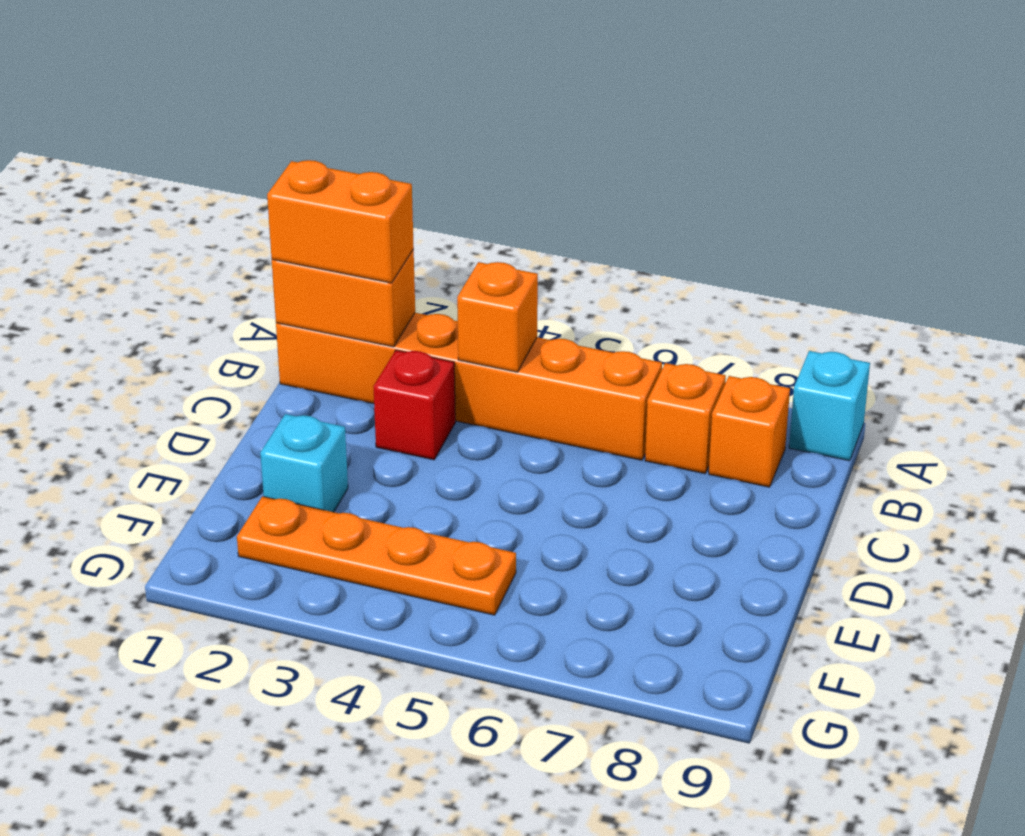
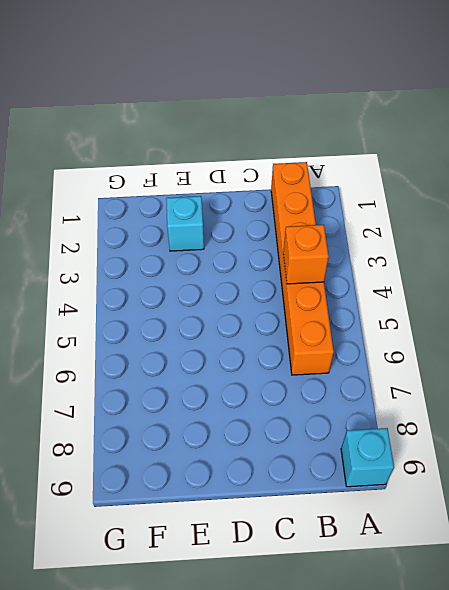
none -> orange 1x1 brick [645,363,726,474]
none -> orange 1x1 brick [709,376,790,487]

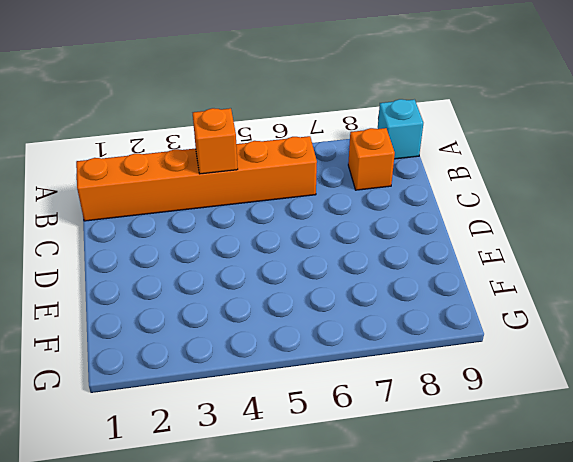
none -> orange 1x1 brick [645,363,726,474]
none -> red 1x1 brick [373,350,455,460]

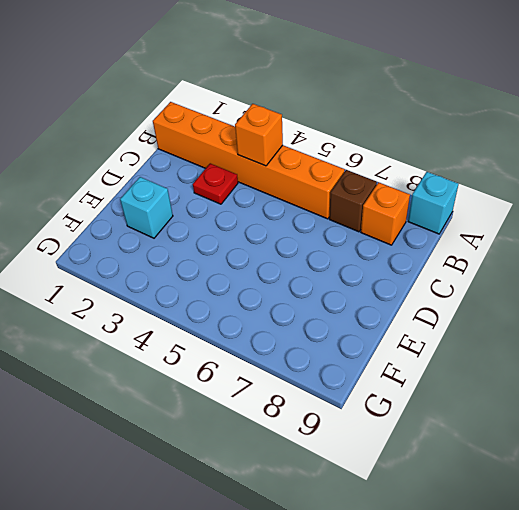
brown 1x1 brick [329,170,377,232] -> orange 1x1 brick [645,363,726,474]
red 1x1 plate [193,163,238,204] -> red 1x1 brick [373,350,455,460]
none -> orange 1x4 plate [237,496,516,615]
none -> orange 1x2 brick [272,250,415,347]

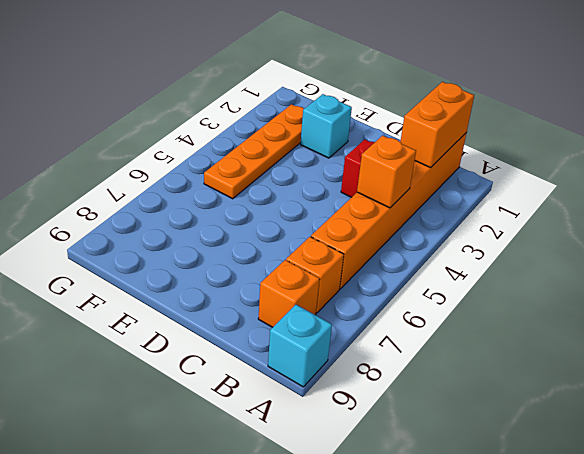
none -> orange 1x2 brick [267,160,414,283]

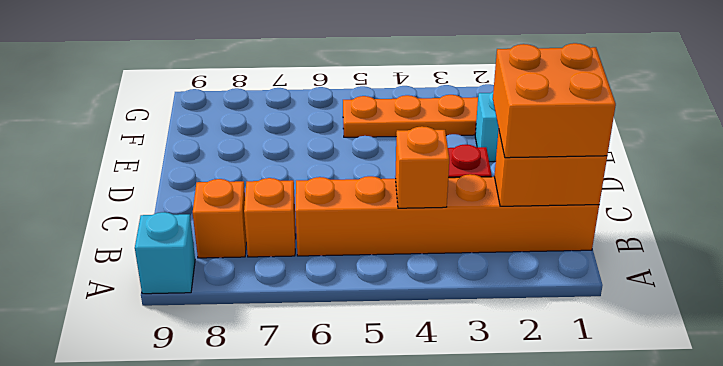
orange 2x2 brick [493,43,616,158] -> orange 1x2 brick [267,160,414,283]

